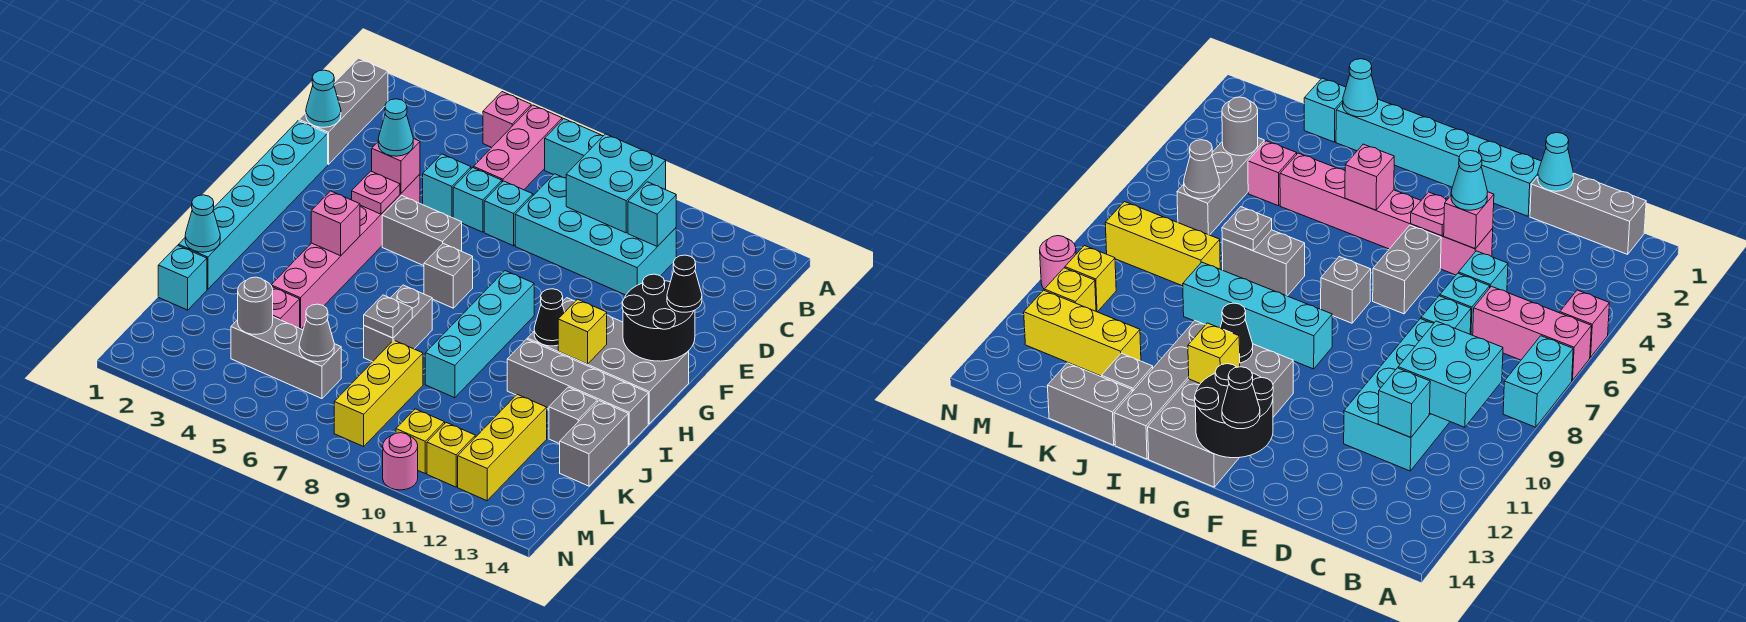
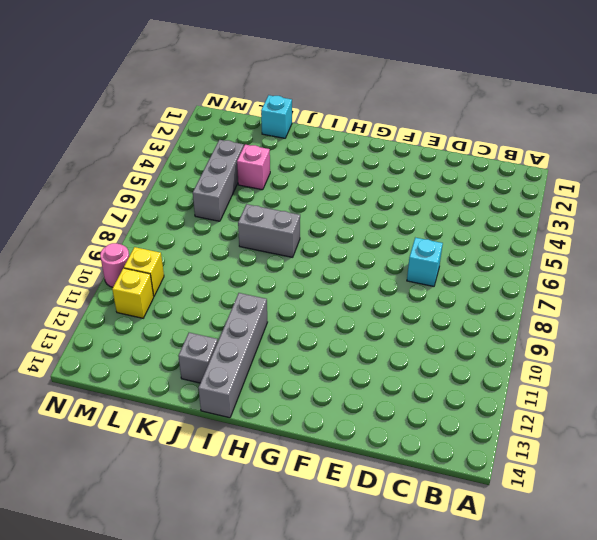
none -> pink 1x1 brick [483,92,531,147]
none -> pink 1x3 brick [474,105,562,190]
none -> cyan 1x2 brick [545,119,603,178]
none -> grey 1x3 brick [299,58,388,165]

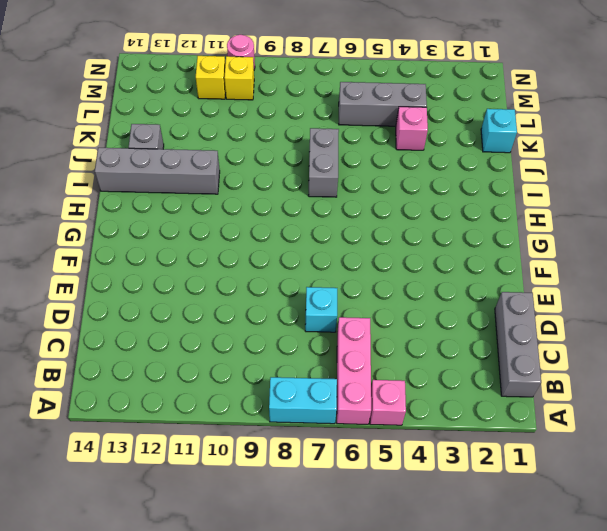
none -> cyan 2x4 brick [515,174,676,295]
none -> cyan 1x1 brick [423,154,471,218]
none -> cyan 1x1 brick [453,168,502,232]
none -> cyan 1x6 brick [179,121,328,289]

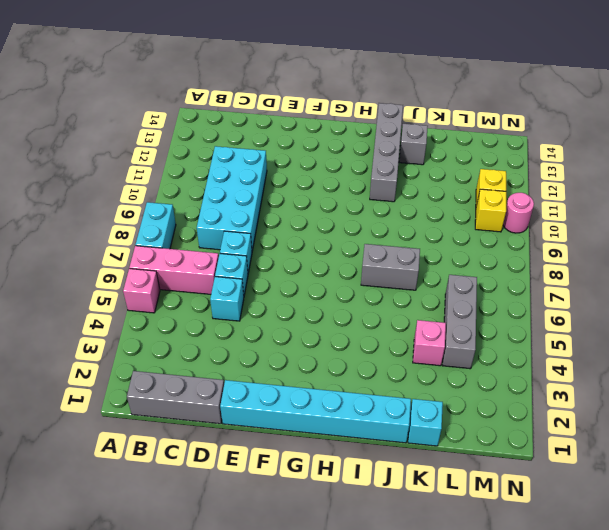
none -> pink 1x6 brick [271,174,420,329]
none -> grey 1x2 brick [382,196,462,266]
none -> grey 1x1 brick [424,243,473,308]
none -> cyan 1x4 brick [425,271,534,398]

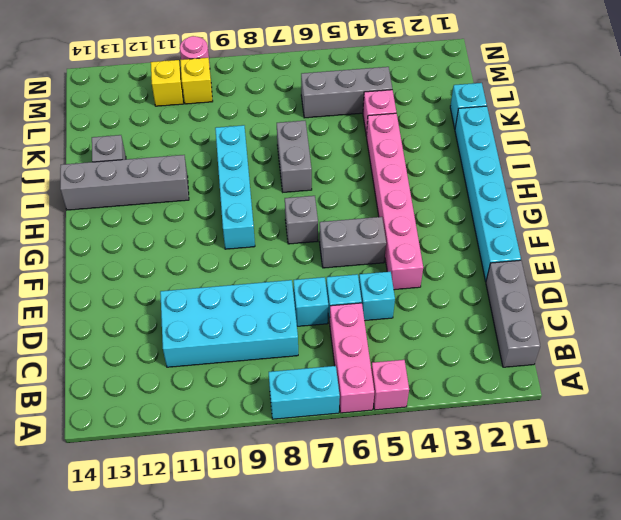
none -> grey 2x4 brick [527,298,689,424]
none -> grey 1x2 brick [560,401,628,486]
none -> yellow 1x3 brick [334,340,423,446]
none -> yellow 1x3 brick [458,394,547,501]

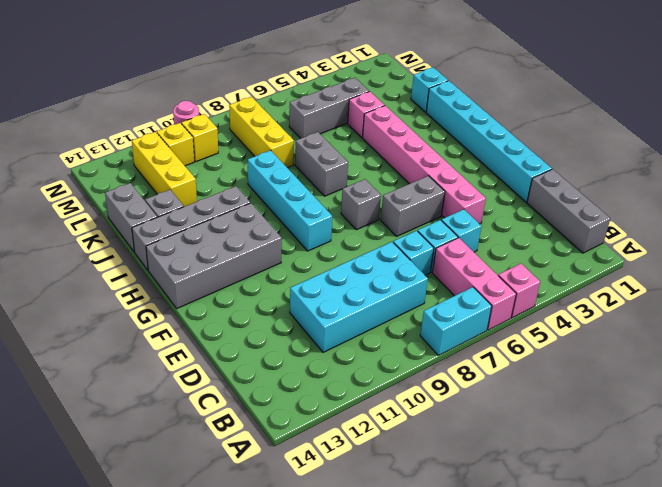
none -> cyan 2x2 brick [566,134,666,233]
none -> cyan 1x1 brick [628,182,676,246]
none -> cyan 1x1 cone [306,70,341,127]
none -> pink 1x1 brick [372,138,420,193]

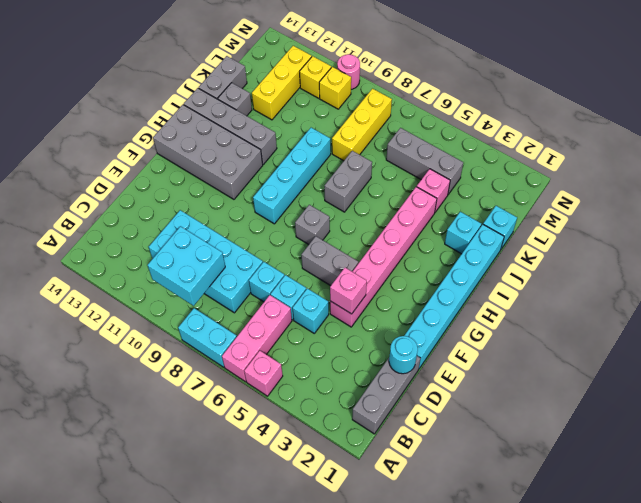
cyan 1x1 round brick [389,336,418,374] -> cyan 1x1 cone [306,70,341,127]
cyan 1x1 brick [445,212,482,254] -> cyan 1x1 brick moved to [628,182,676,246]
none -> pink 1x1 plate [352,171,400,214]
none -> black 2x2 round brick [622,274,695,361]
none -> pink 1x1 brick [311,191,360,256]
none -> black 1x1 cone [534,289,565,346]

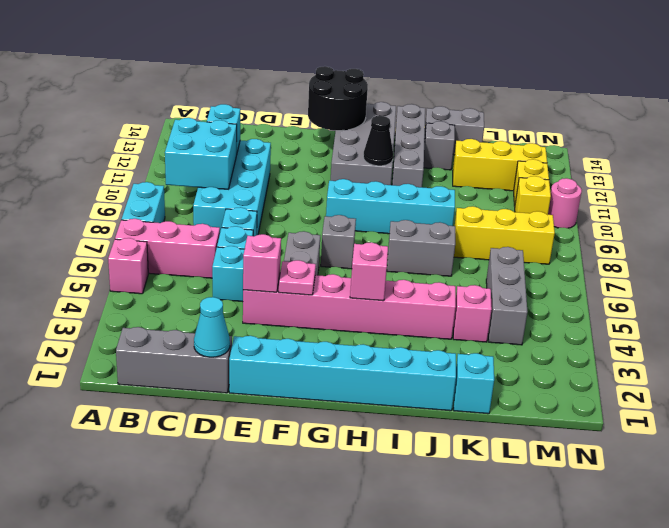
none -> yellow 1x1 brick [558,299,607,364]
none -> cyan 1x1 cone [185,195,220,252]
none -> grey 1x1 plate [364,295,412,338]
none -> grey 1x1 round brick [238,277,273,334]

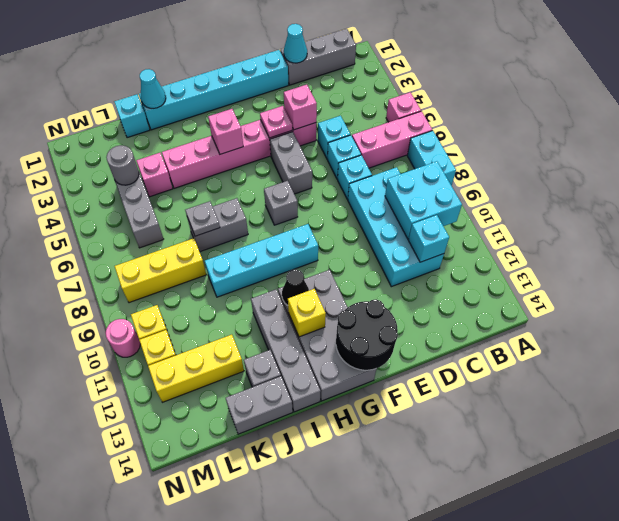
none -> grey 1x1 cone [299,304,334,362]
none -> cyan 1x1 cone [378,99,413,156]
none -> black 1x1 cone [667,255,702,312]

